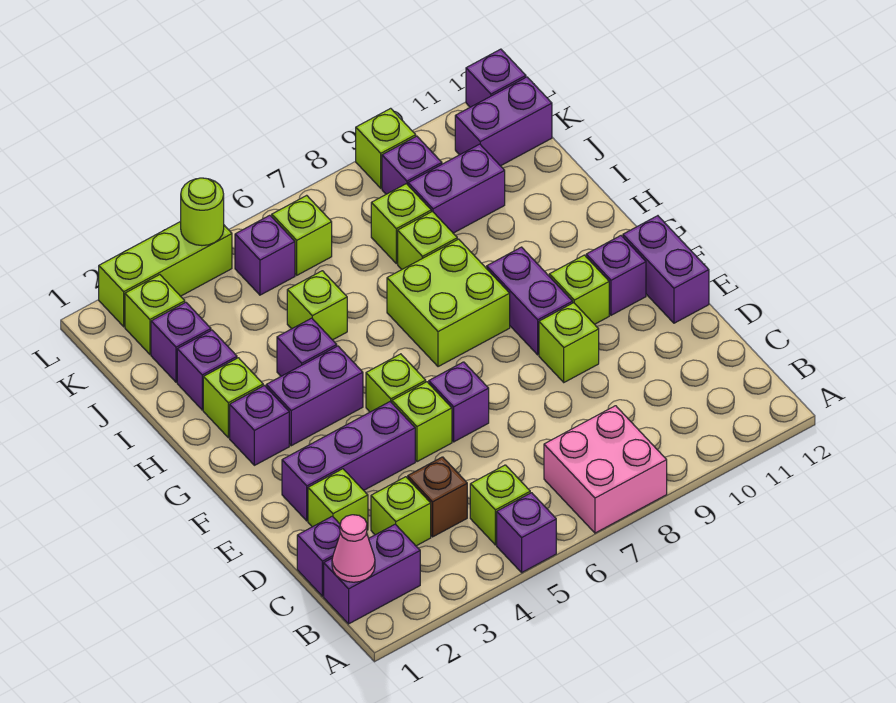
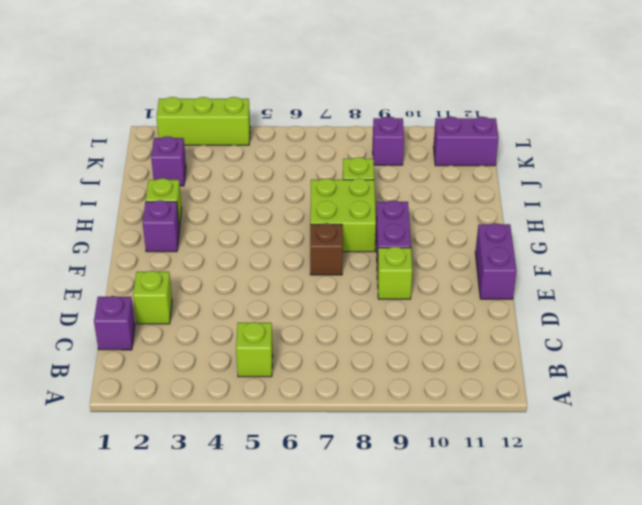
brown 1x1 brick [310,223,343,275] -> brown 1x1 brick moved to [408,457,467,537]
none -> purple 1x1 brick [497,493,556,572]
none -> pink 2x2 brick [544,406,667,533]
none -> purple 1x2 brick [324,524,420,624]
none -> lime 1x1 brick [371,477,431,546]

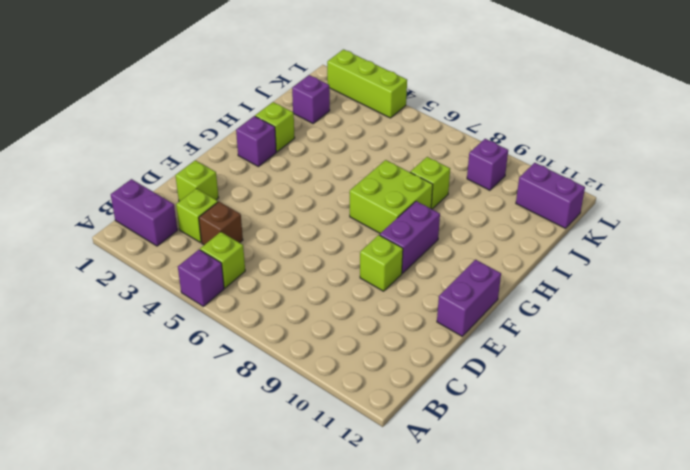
none -> pink 2x2 brick [544,406,667,533]
none -> purple 1x1 brick [297,516,340,596]
none -> purple 1x3 brick [282,402,415,521]
none -> lime 1x1 brick [392,382,452,462]

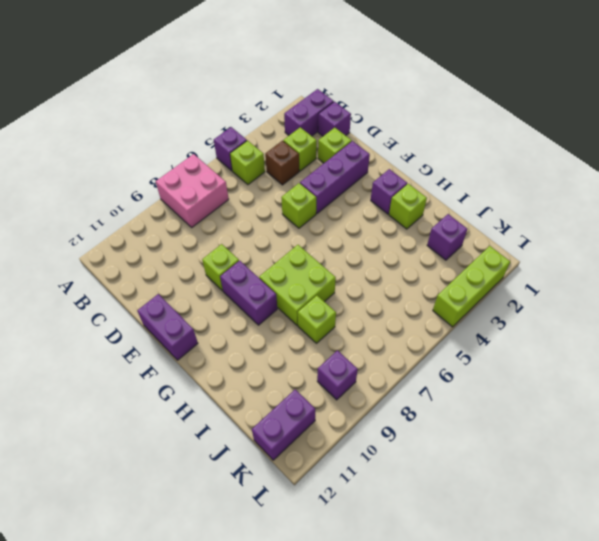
none -> purple 1x1 brick [429,362,489,442]
none -> lime 1x1 brick [366,354,426,412]
none -> lime 1x1 brick [549,255,609,324]
none -> purple 1x1 brick [586,236,646,315]

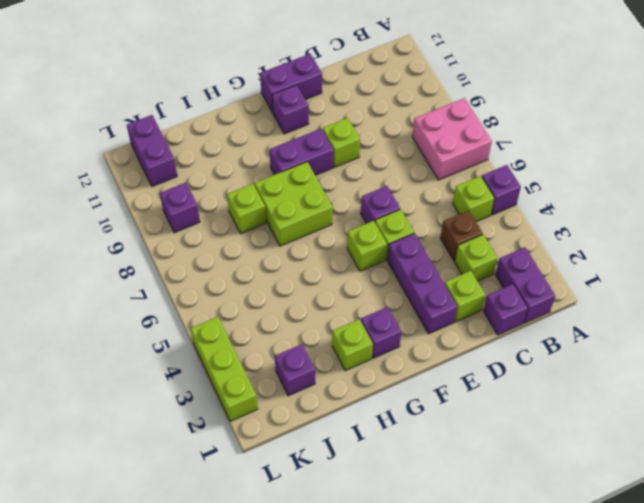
none -> lime 1x1 brick [549,255,609,324]
none -> purple 1x2 brick [266,346,363,446]
none -> purple 1x1 brick [277,318,337,376]
none -> purple 1x1 brick [177,330,237,410]

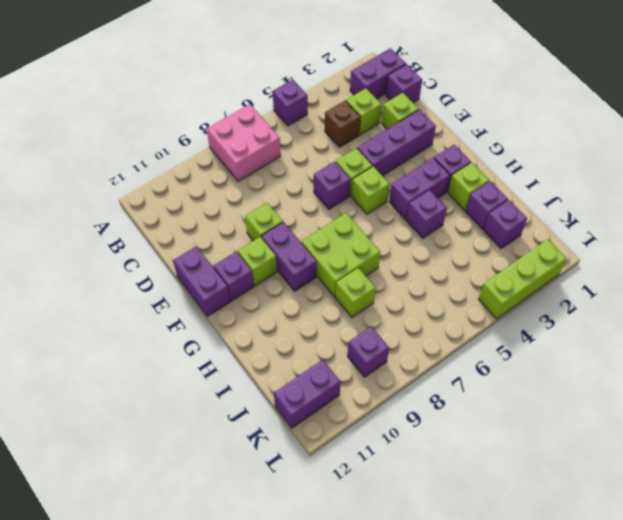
none -> lime 1x1 brick [470,465,530,545]
none -> lime 1x1 brick [287,271,347,340]
none -> lime 1x1 brick [371,184,431,264]
none -> purple 1x2 brick [408,144,505,233]

